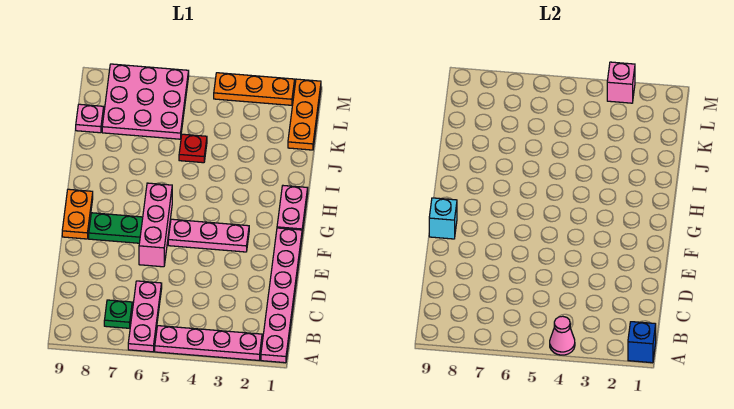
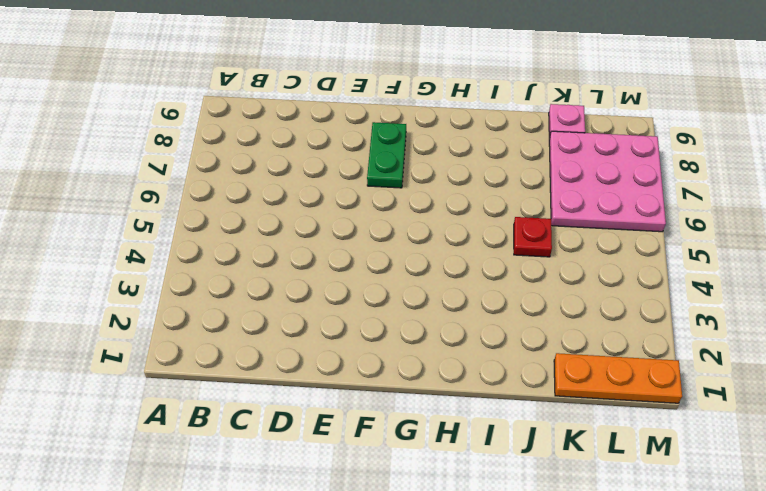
none -> pink 1x6 plate [261,228,302,363]
none -> pink 1x4 plate [155,326,262,360]
none -> pink 1x3 plate [128,281,162,352]

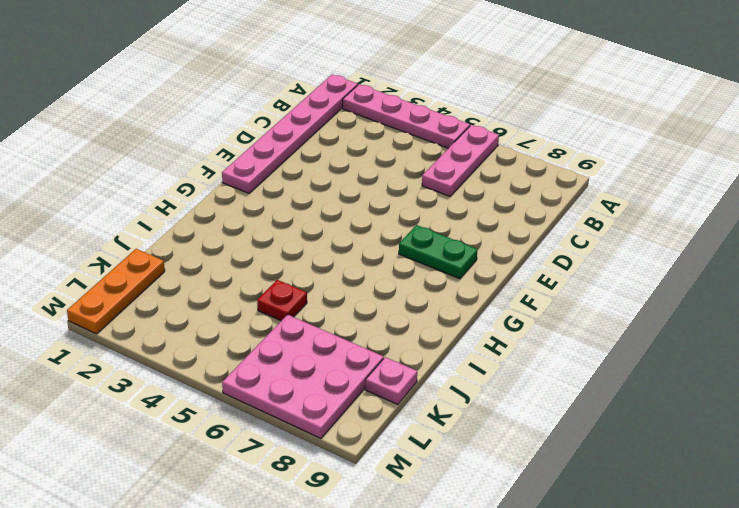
none -> green 1x1 plate [104,300,132,328]
none -> pink 1x3 brick [139,183,172,267]
none -> pink 1x3 plate [168,219,249,252]

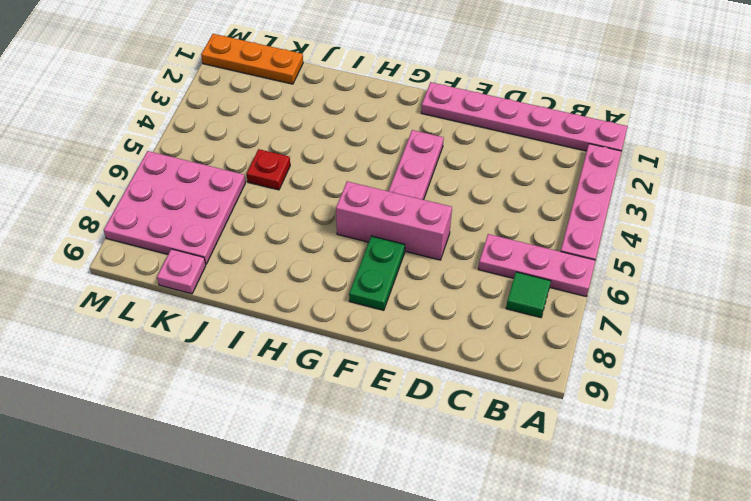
green 1x1 tile [506,272,551,318] -> green 1x1 plate [104,300,132,328]
none -> orange 1x2 plate [62,189,93,239]
none -> pink 1x2 plate [277,186,308,234]
none -> orange 1x3 plate [214,73,295,105]

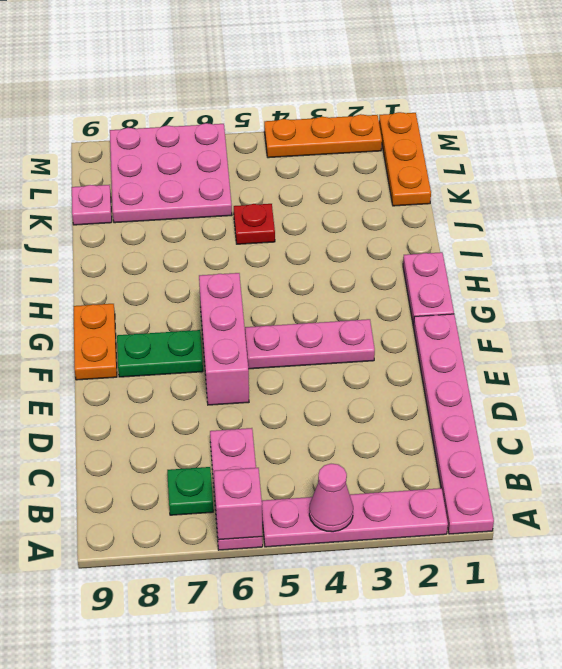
pink 1x1 brick [214,468,262,540] -> pink 1x1 brick moved to [607,62,635,103]
none -> blue 1x1 brick [628,322,656,363]
none -> cyan 1x1 brick [429,198,457,239]

